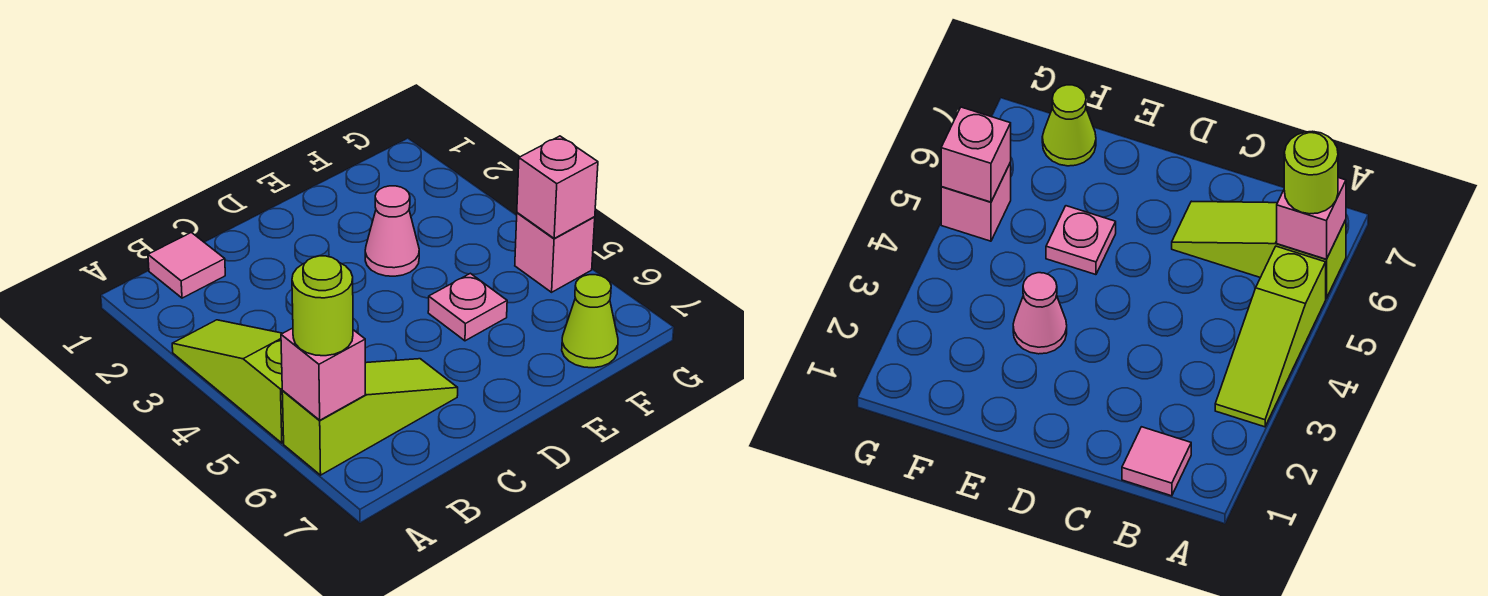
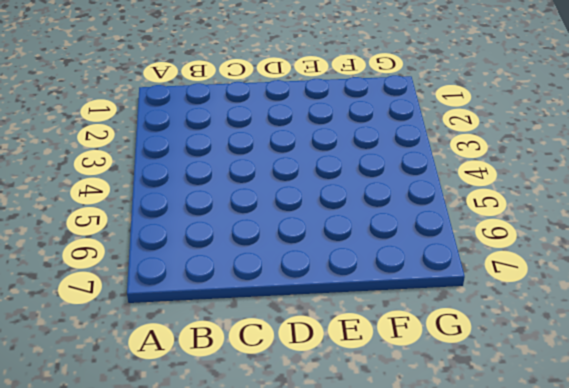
none -> lime 1x3 slope [172,320,284,443]
none -> lime 1x3 slope [282,359,458,475]

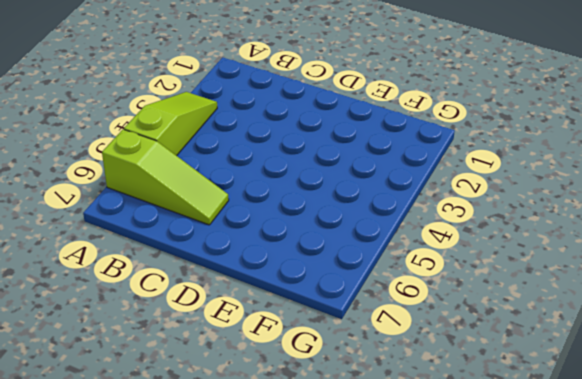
none -> pink 1x1 tile [148,232,225,298]
none -> pink 1x1 cone [365,186,419,276]

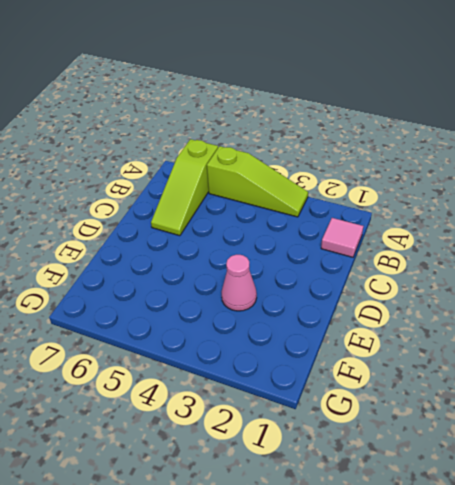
none -> pink 1x1 plate [428,273,507,341]
none -> lime 1x1 cone [562,275,618,368]

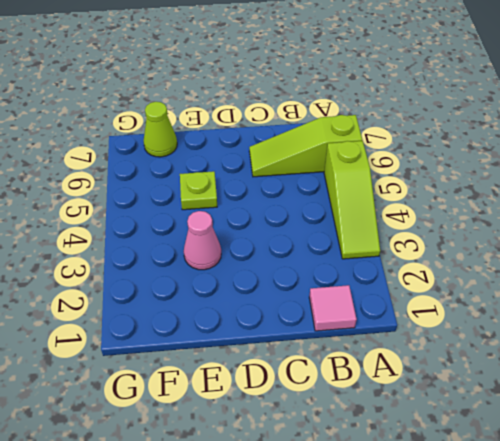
lime 1x1 plate [180,171,217,210] -> pink 1x1 plate [428,273,507,341]
none -> pink 1x1 brick [515,213,595,292]
none -> pink 1x1 brick [281,328,365,420]

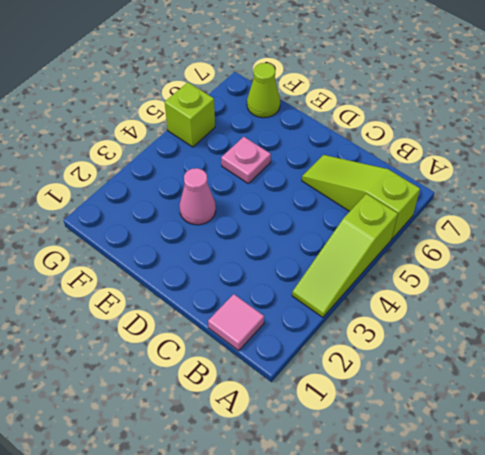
lime 1x1 brick [165,82,215,147] -> pink 1x1 brick [515,213,595,292]
none -> pink 1x1 brick [281,328,365,420]
none -> pink 1x1 brick [517,136,598,238]

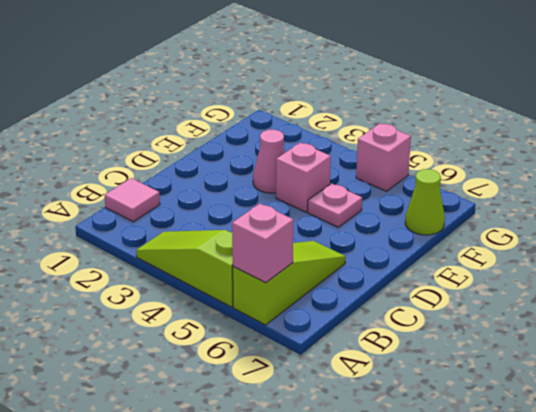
pink 1x1 brick [276,143,331,212] -> pink 1x1 brick moved to [517,136,598,238]
none -> lime 1x1 round brick [292,256,353,356]

